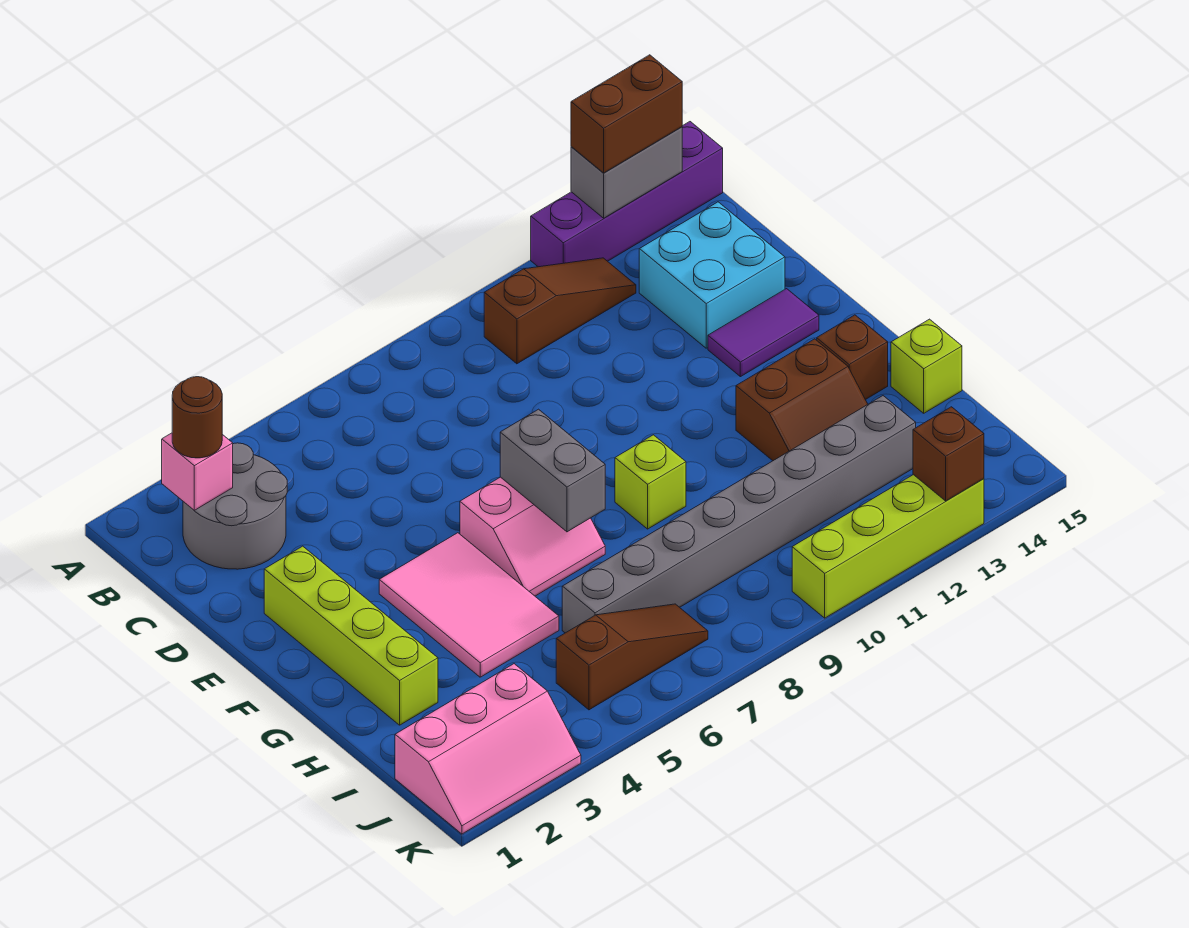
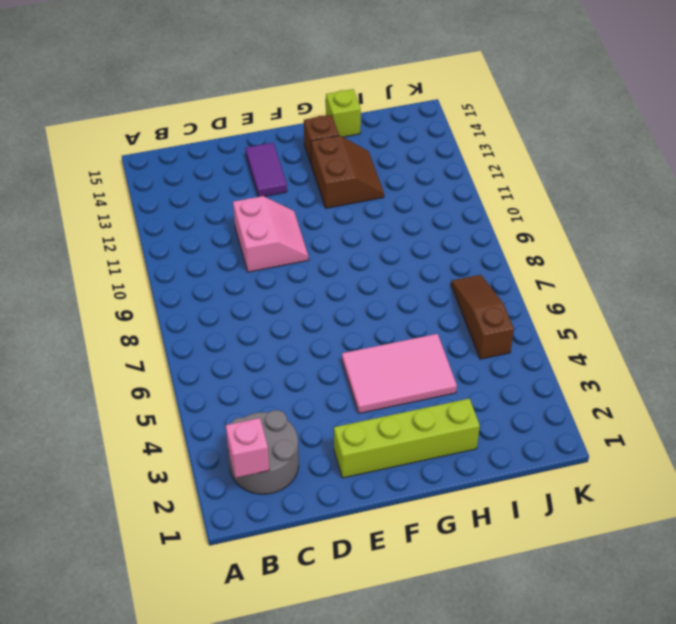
pink 2x2 slope [233,196,309,272] -> pink 2x2 slope moved to [460,477,605,596]
none -> purple 1x4 brick [531,122,723,267]
none -> brown 1x3 slope [484,258,636,364]
none -> cyan 2x2 brick [639,202,785,348]

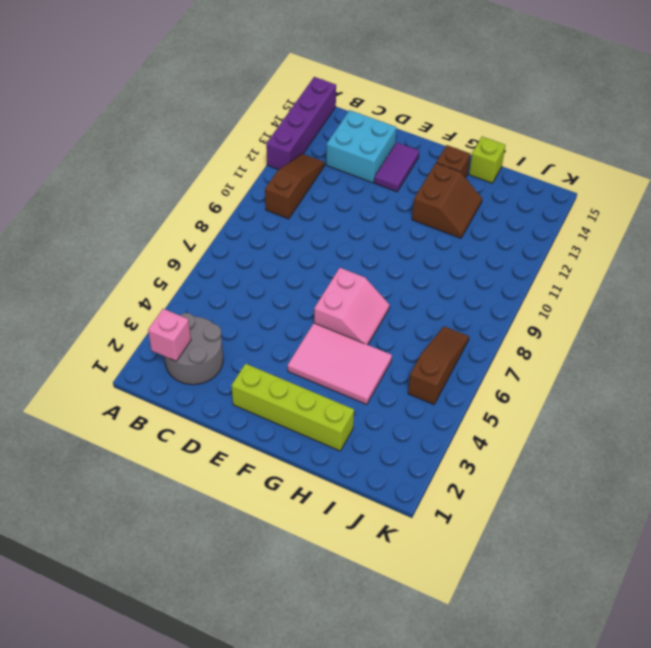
none -> lime 1x1 brick [615,435,686,529]
none -> grey 1x8 brick [562,396,916,633]
none -> pink 2x3 slope [395,664,581,834]

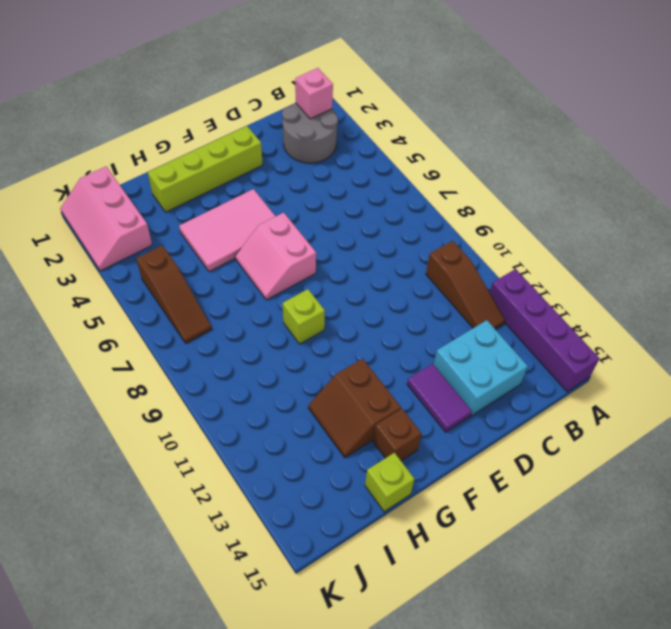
none -> grey 1x8 brick [562,396,916,633]
none -> lime 1x4 brick [792,475,984,618]
none -> grey 1x2 brick [571,127,682,218]

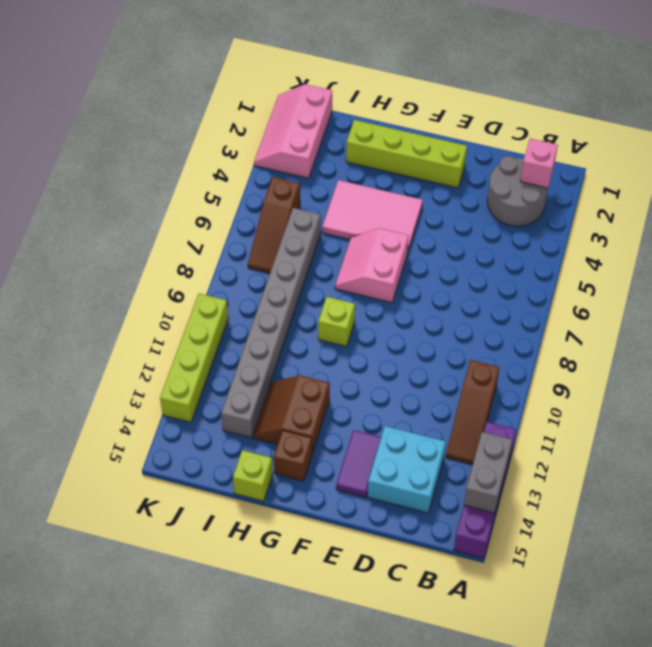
none -> grey 1x2 brick [500,409,605,532]
none -> brown 1x1 brick [913,407,984,501]
none -> brown 1x2 brick [571,55,682,173]

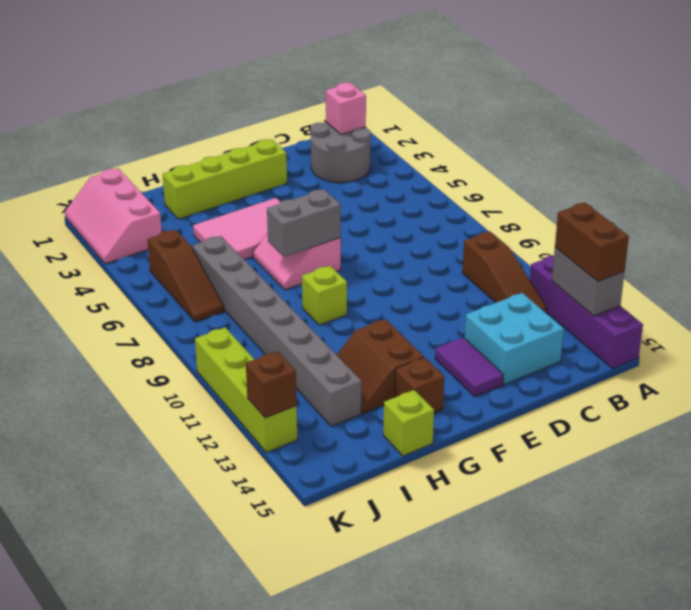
none -> brown 1x1 round brick [172,377,222,458]

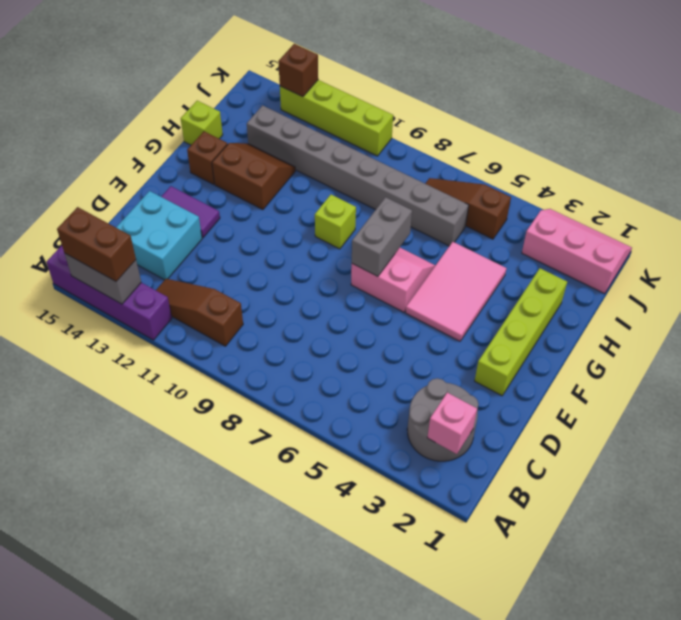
none -> brown 1x1 round brick [172,377,222,458]

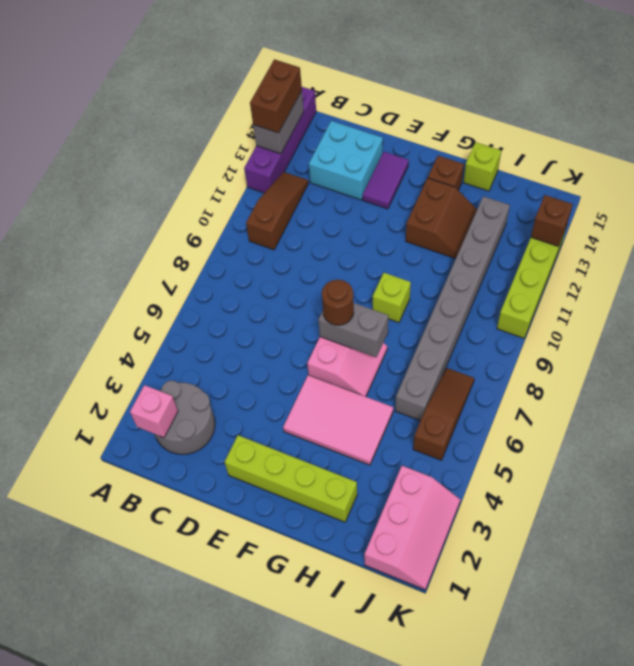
brown 1x1 round brick [322,280,354,325] -> brown 1x1 round brick moved to [172,377,222,458]

